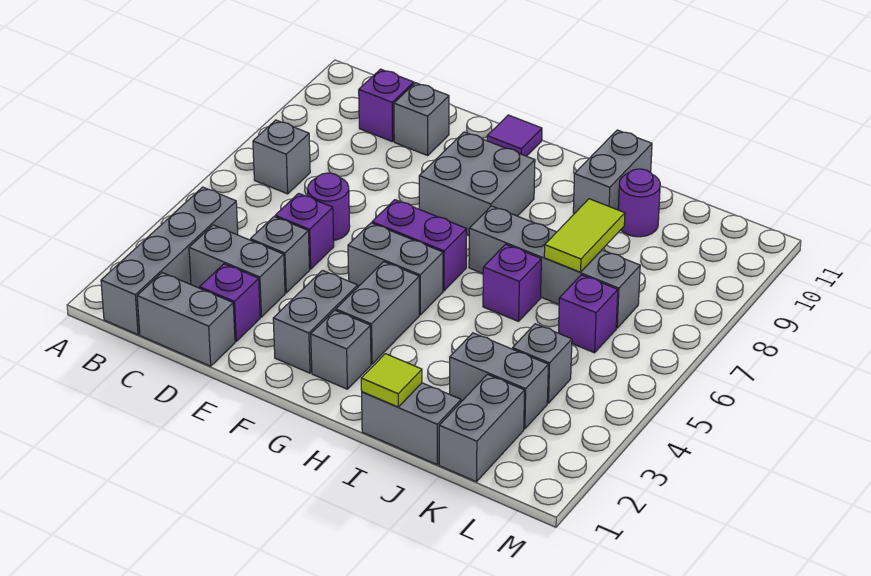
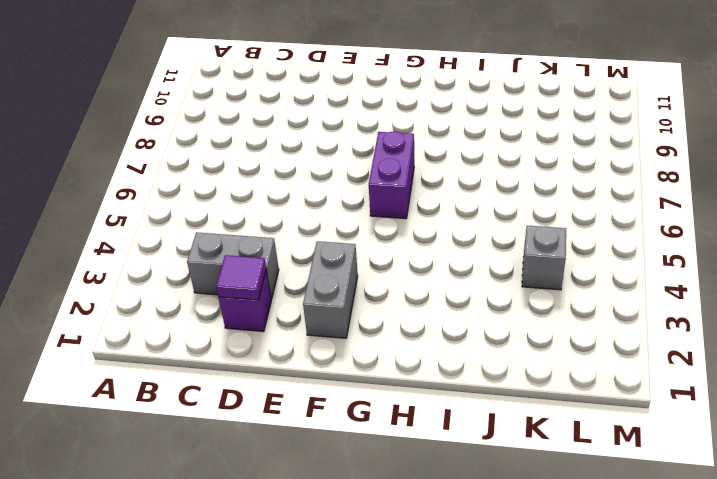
purple 1x1 tile [216,255,266,300] -> purple 1x1 tile moved to [487,115,542,156]
purple 1x2 brick [369,131,414,219] -> purple 1x2 brick turned to [372,200,467,291]
none -> grey 1x4 brick [101,187,238,335]
none -> grey 1x1 brick [253,120,310,194]
none -> grey 1x2 brick [137,273,235,366]

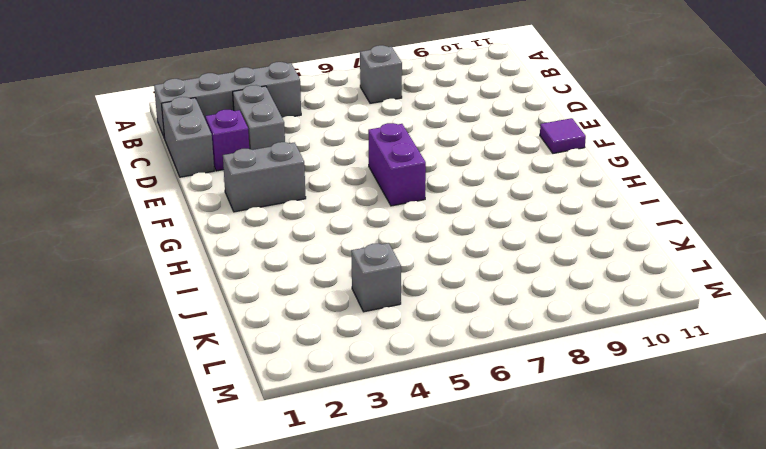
none -> purple 1x1 brick [359,69,414,142]
none -> grey 1x1 brick [250,217,310,293]
none -> purple 1x1 brick [275,193,334,269]

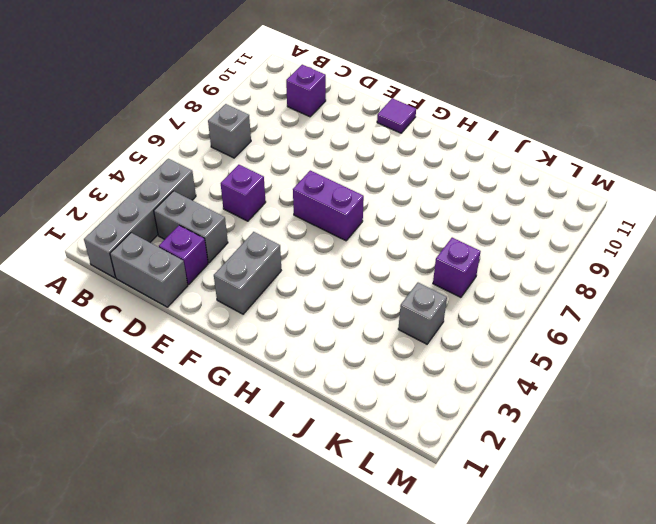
none -> grey 1x1 brick [250,217,310,293]
none -> purple 1x1 round brick [308,173,350,240]
none -> grey 1x1 brick [394,83,449,155]

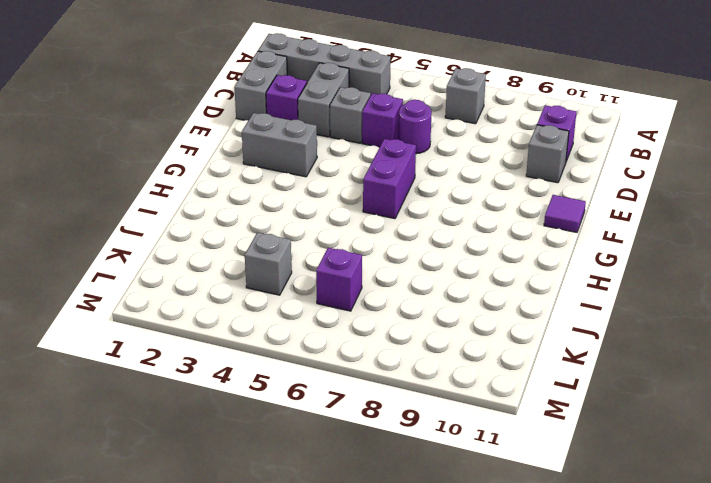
none -> grey 1x2 brick [348,223,443,315]
none -> grey 2x2 brick [419,132,535,235]
none -> grey 1x1 brick [311,310,371,389]

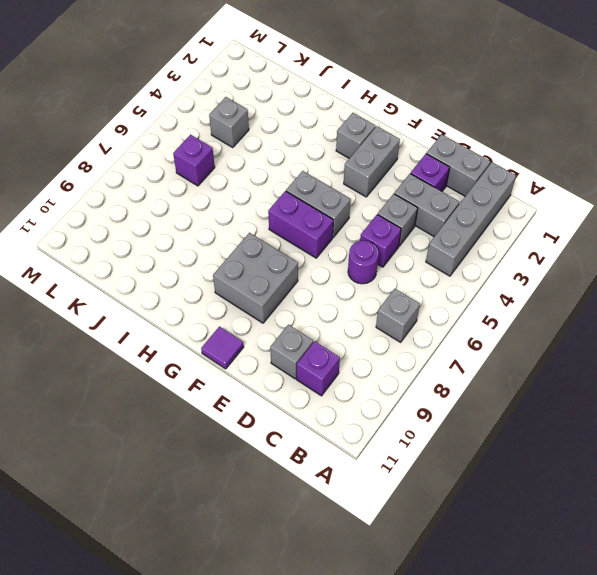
none -> grey 1x2 brick [336,262,419,364]
none -> grey 1x4 brick [469,206,640,328]
none -> grey 1x2 brick [362,383,461,465]

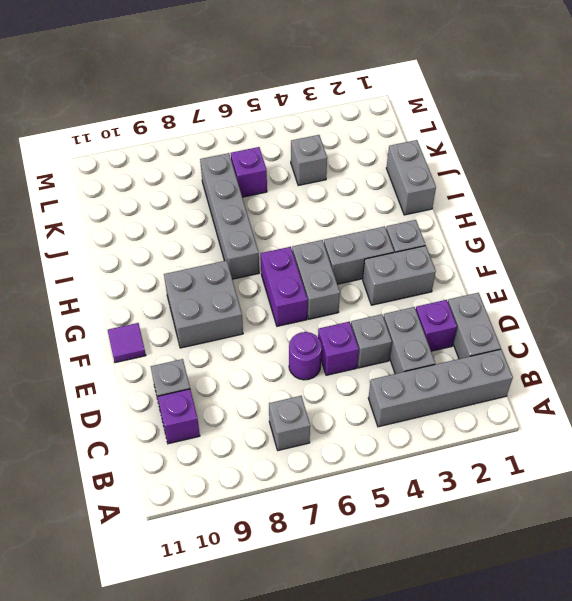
none -> purple 1x1 brick [483,244,541,321]
none -> grey 1x2 brick [573,130,652,214]
none -> grey 1x2 brick [450,333,548,429]

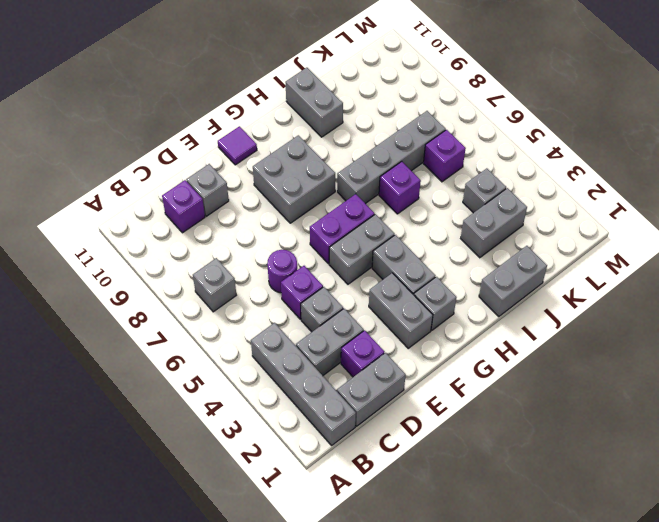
none -> purple 1x1 round brick [618,169,660,237]
none -> grey 1x2 brick [439,375,525,482]
none -> lime 1x1 tile [361,354,422,407]

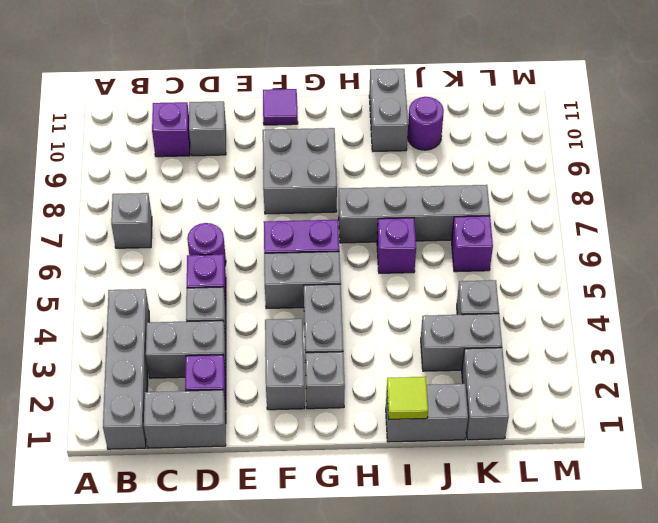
none -> lime 1x2 tile [544,199,625,272]

